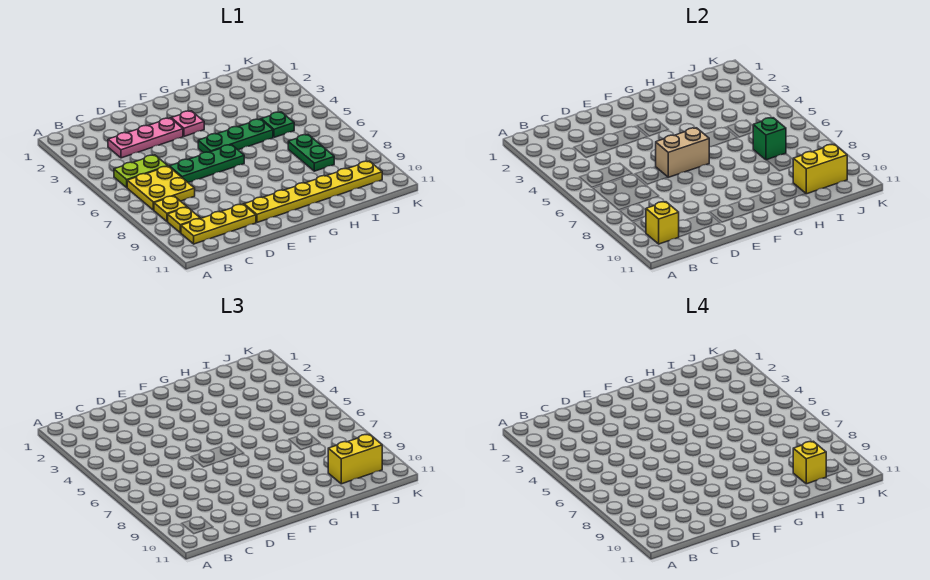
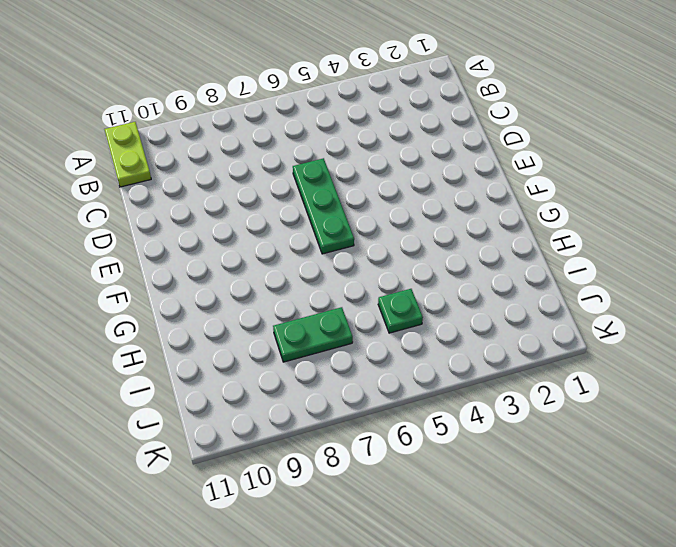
lime 1x2 plate [104,122,151,187] -> lime 1x2 plate moved to [114,155,168,187]
none -> yellow 2x2 plate [127,166,195,210]
none -> yellow 1x1 plate [154,196,187,221]
none -> yellow 1x1 plate [168,207,200,233]

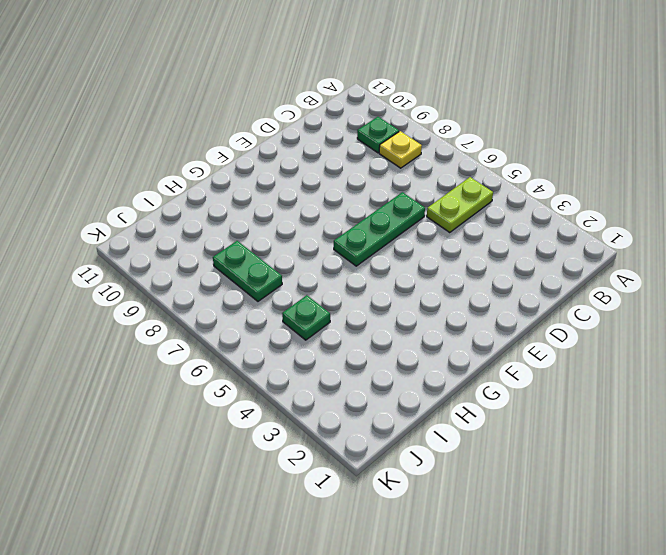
green 1x1 plate [357,117,399,153] -> yellow 1x1 plate [168,207,200,233]
none -> yellow 2x2 plate [127,166,195,210]
none -> yellow 1x3 plate [181,204,256,244]
none -> pink 1x3 plate [108,118,183,158]

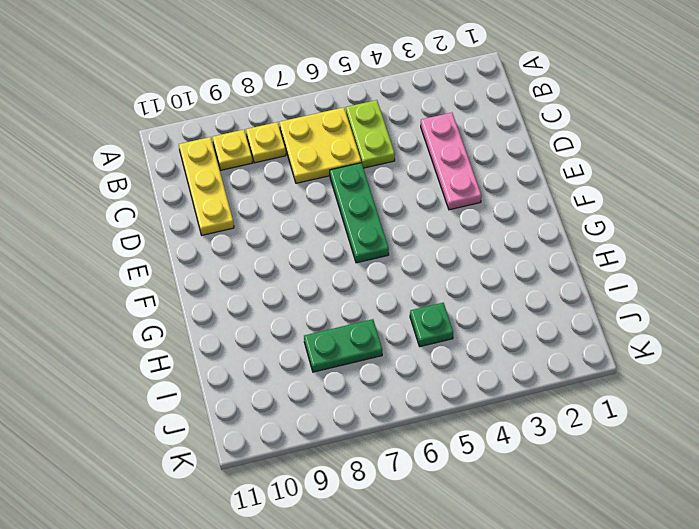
none -> yellow 1x6 plate [244,161,382,222]
none -> pink 1x1 plate [171,111,204,136]
none -> green 1x3 plate [198,119,273,153]

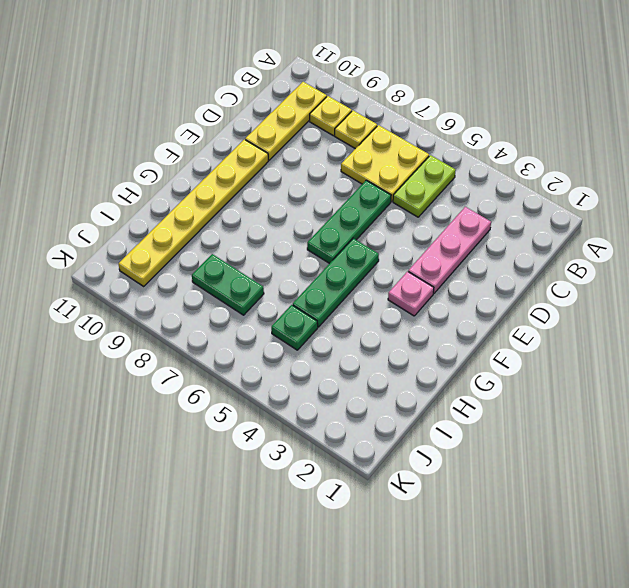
none -> yellow 1x1 brick [646,202,679,244]
none -> tan 1x2 brick [656,128,709,177]
none -> green 1x1 brick [753,118,786,160]

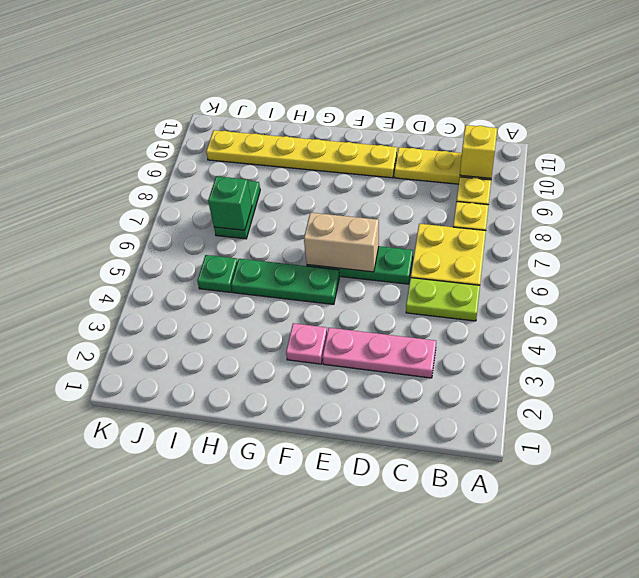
none -> yellow 1x2 brick [793,144,847,194]
none -> yellow 1x2 brick [328,434,382,484]
none -> yellow 1x1 brick [793,441,826,484]

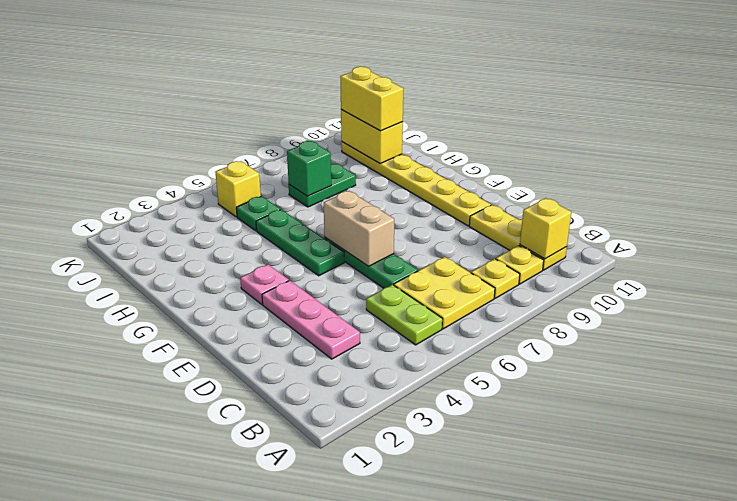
yellow 1x1 brick [215,161,261,217] -> yellow 1x1 brick moved to [793,441,826,484]

